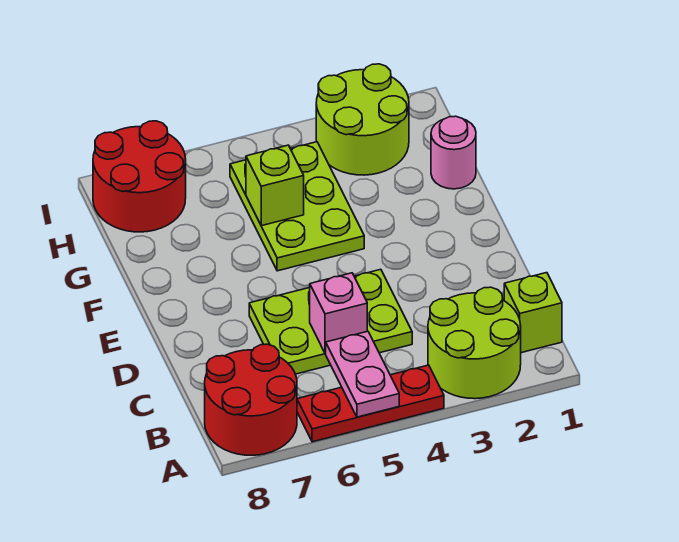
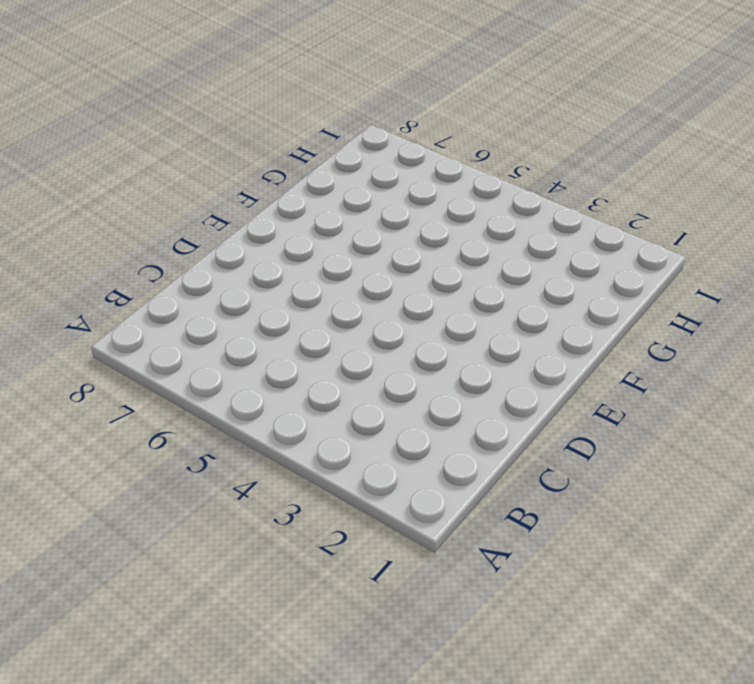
none -> lime 2x2 round brick [428,287,521,399]
none -> red 1x3 plate [297,365,444,442]
none -> red 2x2 round brick [205,344,297,455]

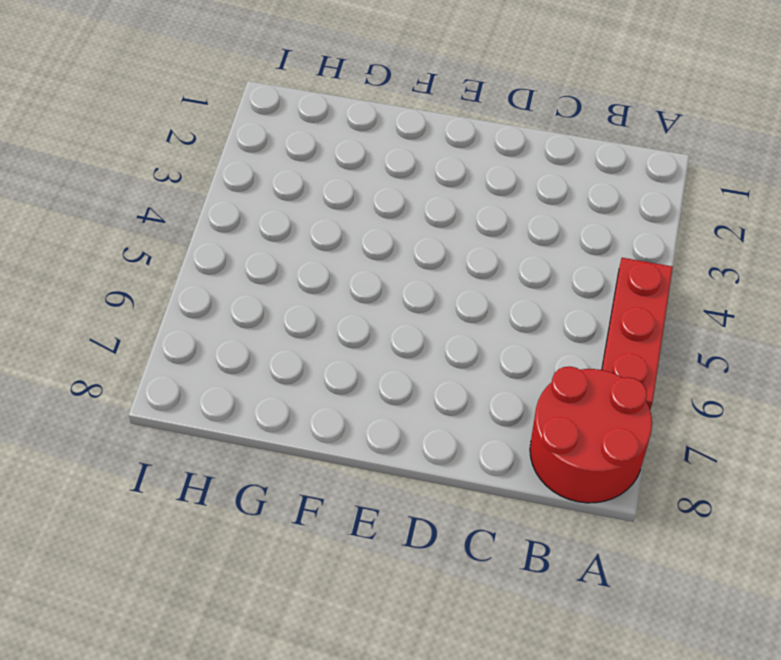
none -> lime 2x2 round brick [428,287,521,399]
none -> lime 1x1 brick [504,273,562,353]
none -> lime 2x3 plate [249,269,412,374]

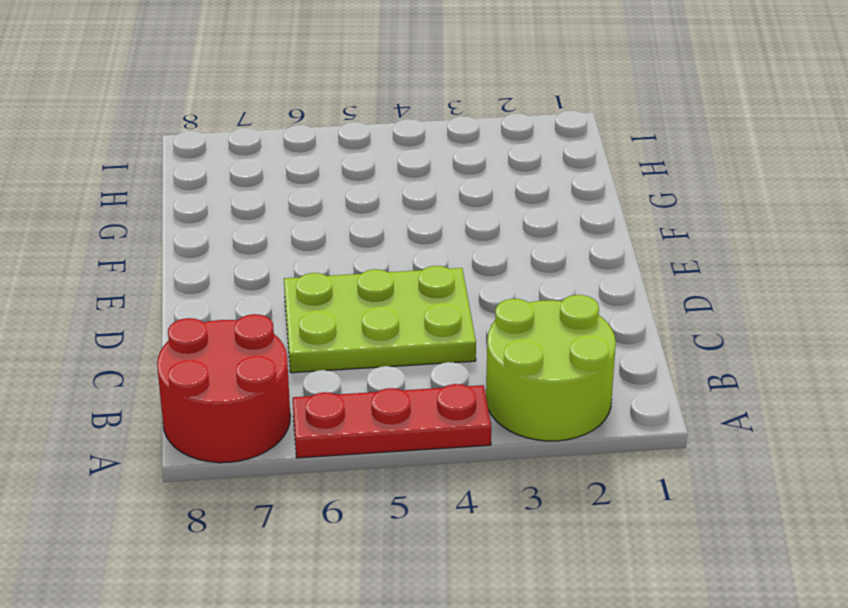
none -> lime 1x1 brick [504,273,562,353]
none -> lime 2x3 plate [230,142,364,271]
none -> pink 1x1 round brick [431,116,476,189]

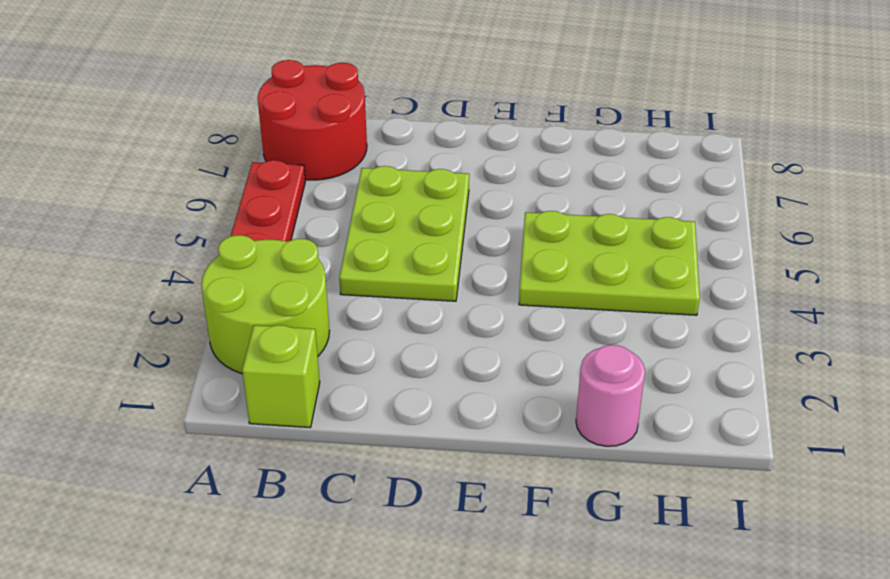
none -> lime 2x2 round brick [316,64,409,175]
none -> red 2x2 round brick [93,121,186,232]
none -> pink 1x2 plate [325,331,399,417]

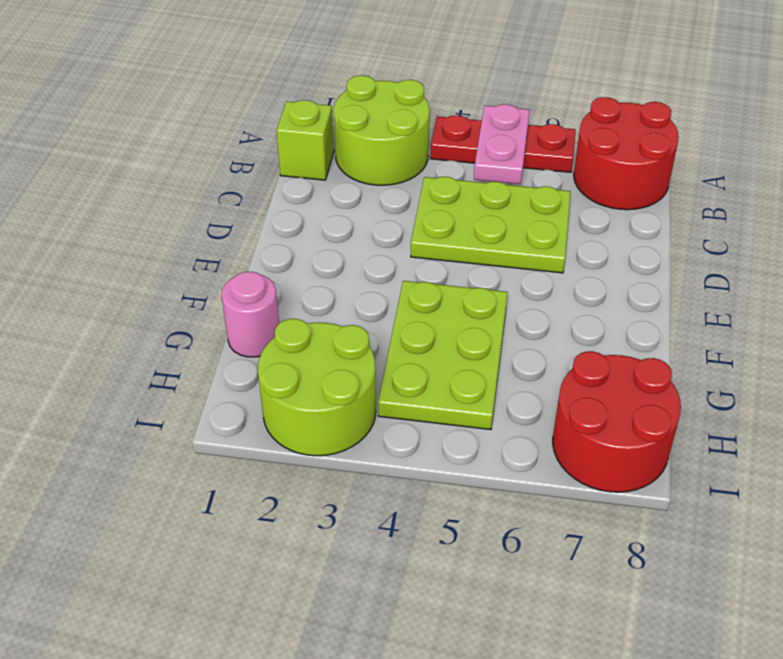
none -> pink 1x1 brick [310,273,367,353]
none -> lime 1x1 brick [246,145,304,226]

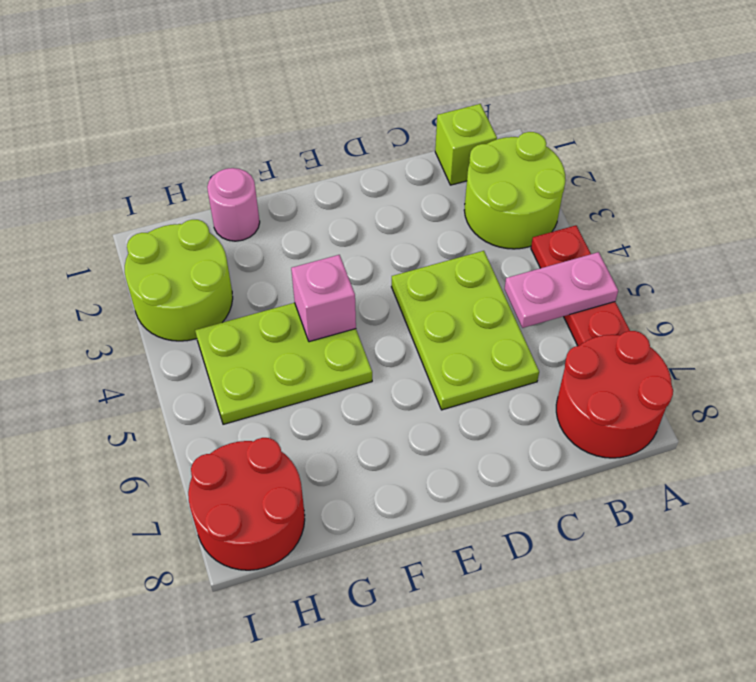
pink 1x1 brick [291,255,356,342] -> pink 1x1 brick moved to [310,273,367,353]
none -> lime 1x1 brick [246,145,304,226]

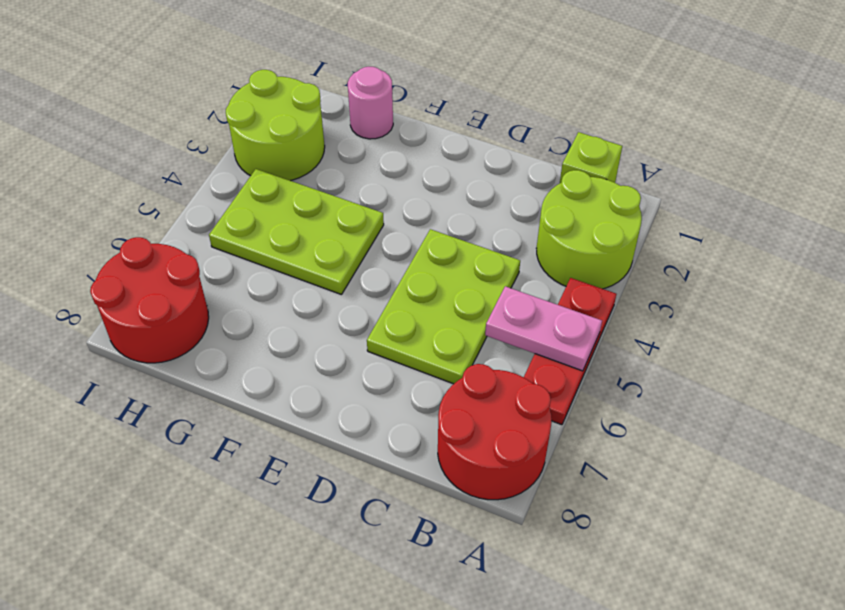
none -> pink 1x1 brick [310,273,367,353]
none -> lime 1x1 brick [246,145,304,226]

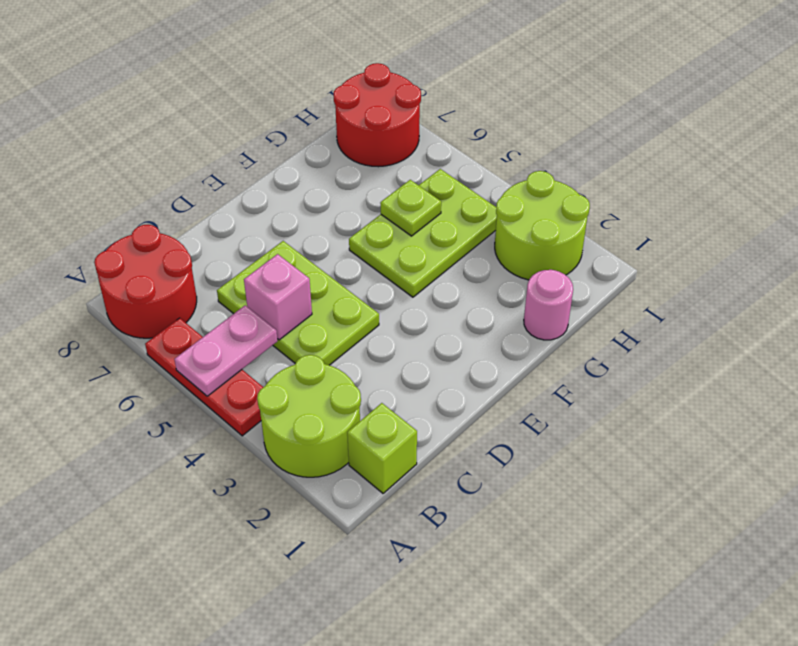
lime 1x1 plate [380,180,441,236] -> lime 1x1 brick [246,145,304,226]

